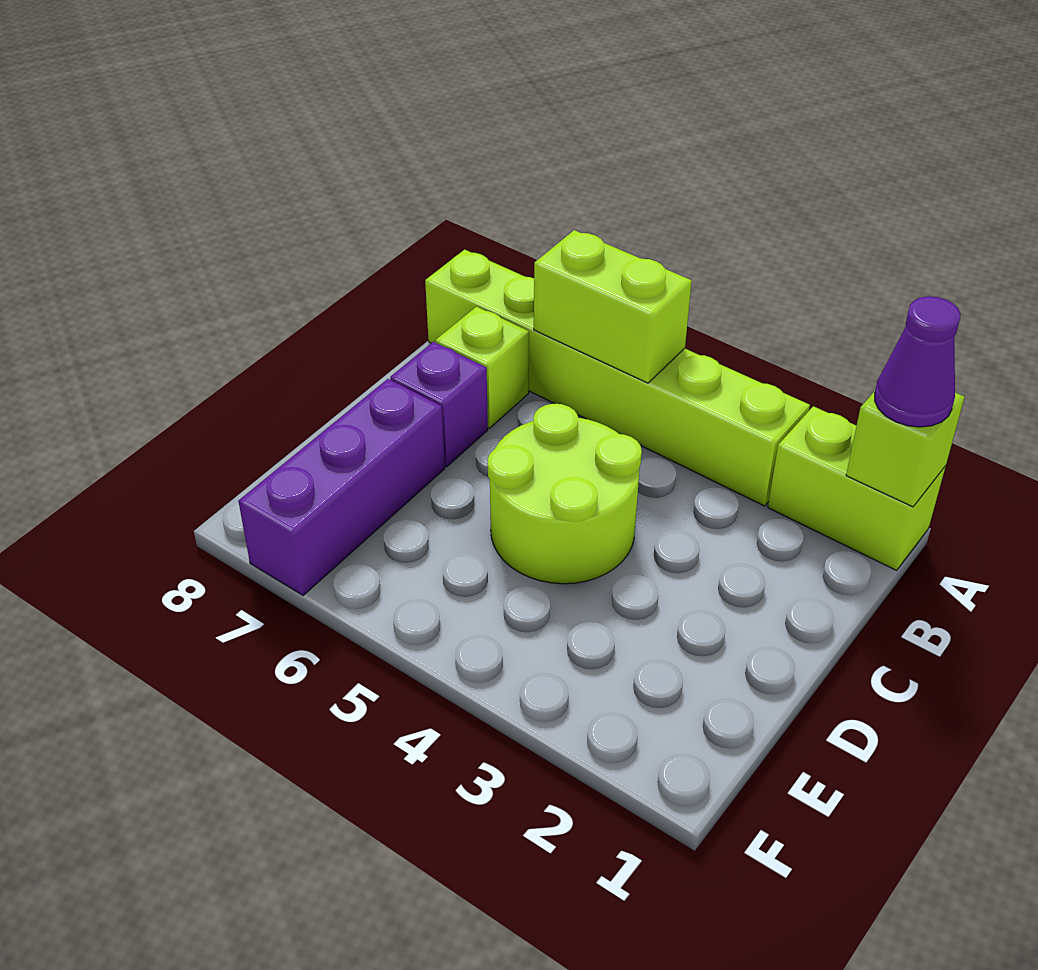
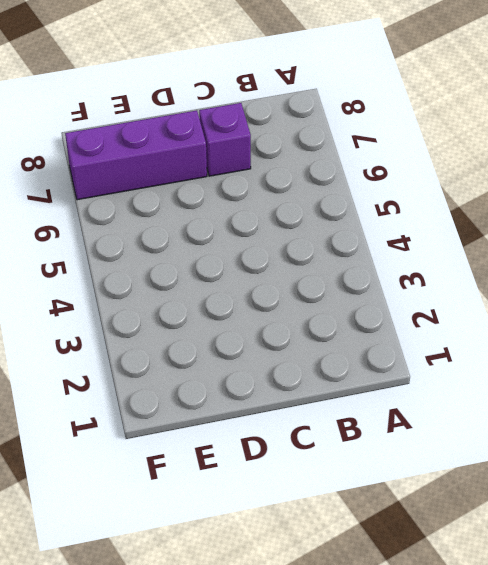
none -> lime 1x2 brick [768,406,946,570]
none -> lime 1x6 brick [425,250,810,506]

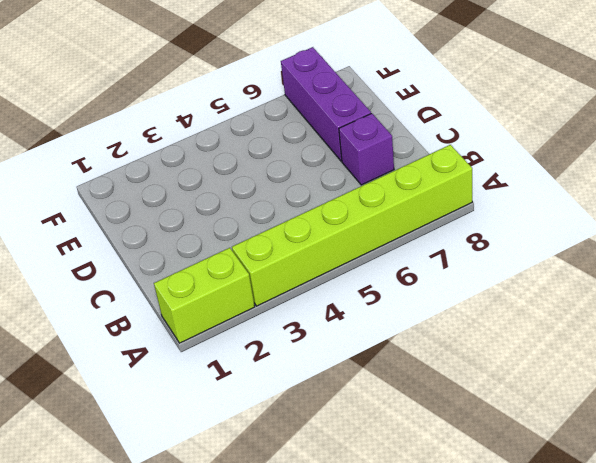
none -> lime 1x1 brick [436,307,529,428]
none -> lime 2x2 round brick [488,404,642,584]

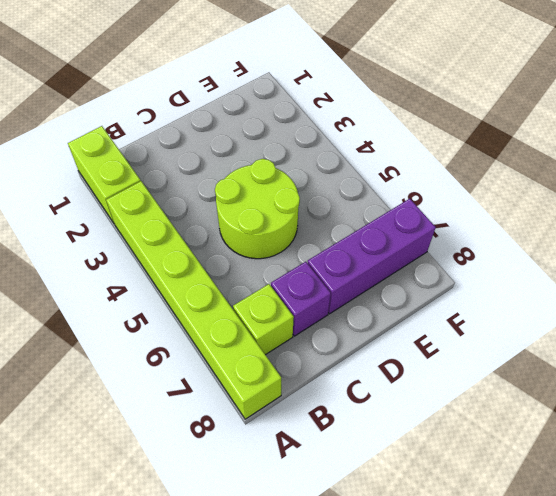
none -> lime 1x1 brick [846,391,965,507]
none -> lime 1x2 brick [534,230,692,383]

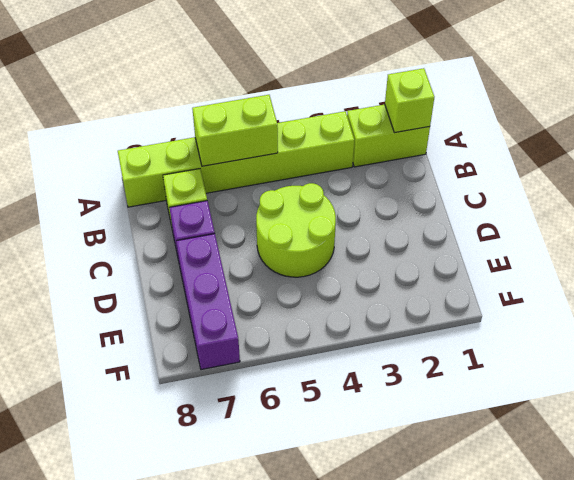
none -> purple 1x1 cone [875,296,961,427]

